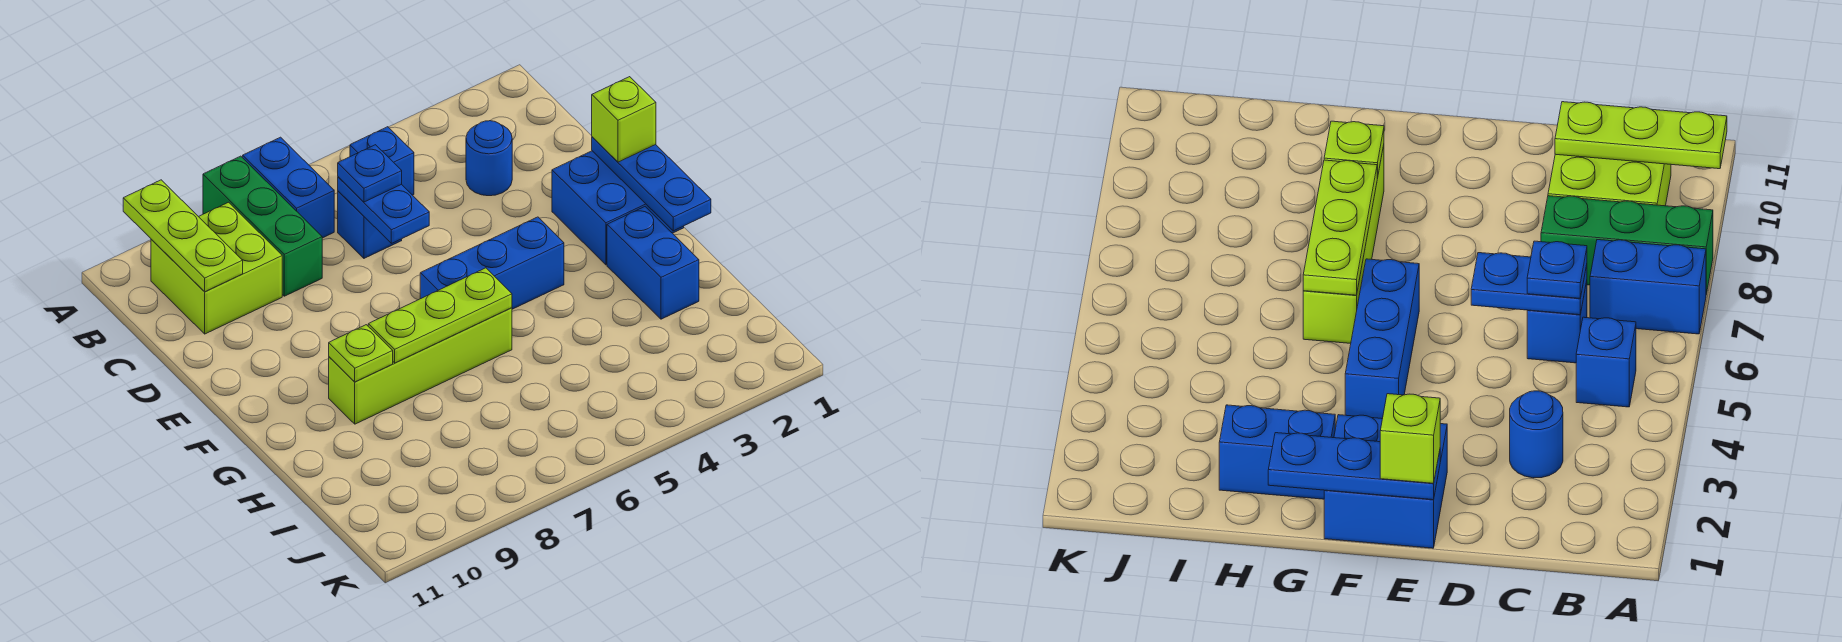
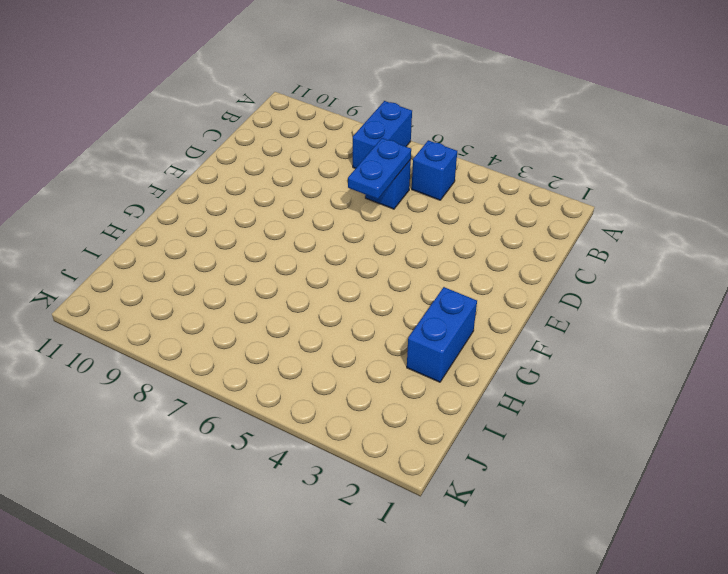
none -> green 1x3 brick [203,156,322,296]
none -> lime 2x2 brick [151,202,282,334]
none -> blue 1x1 round brick [466,121,512,196]

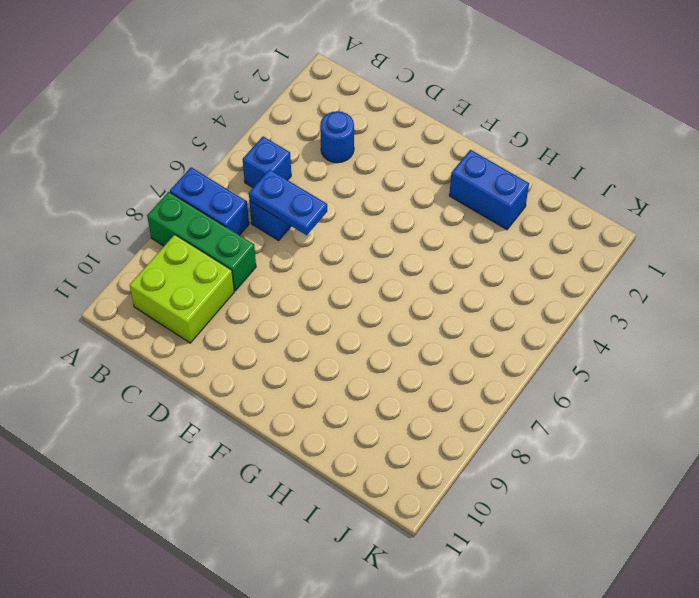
none -> blue 2x2 brick [552,151,684,265]
none -> blue 1x3 brick [420,217,564,309]
none -> lime 1x4 brick [329,308,512,424]

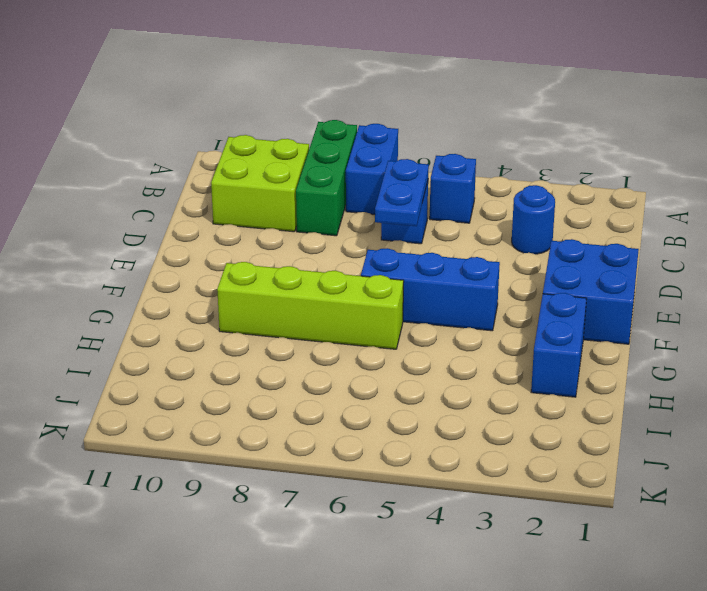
none -> lime 1x3 plate [123,180,243,292]
none -> blue 1x3 plate [592,137,711,231]
none -> lime 1x3 plate [368,268,512,363]

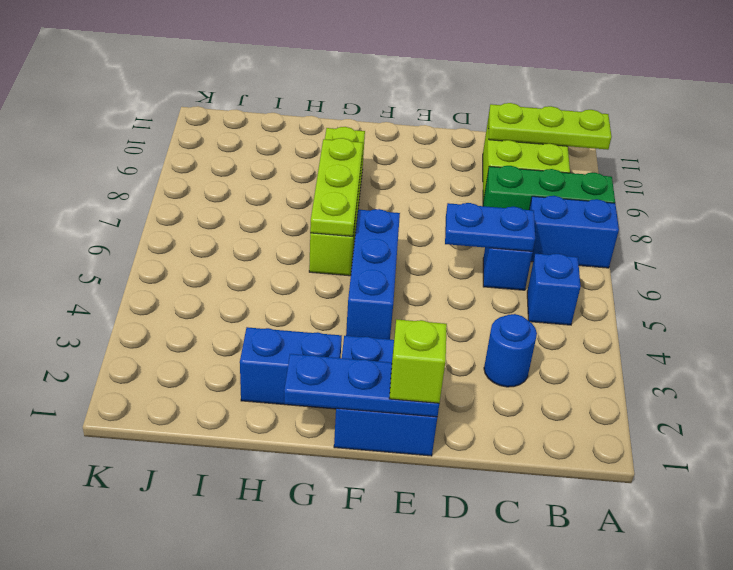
none -> lime 1x1 plate [329,325,393,382]
none -> blue 1x1 plate [338,145,402,202]

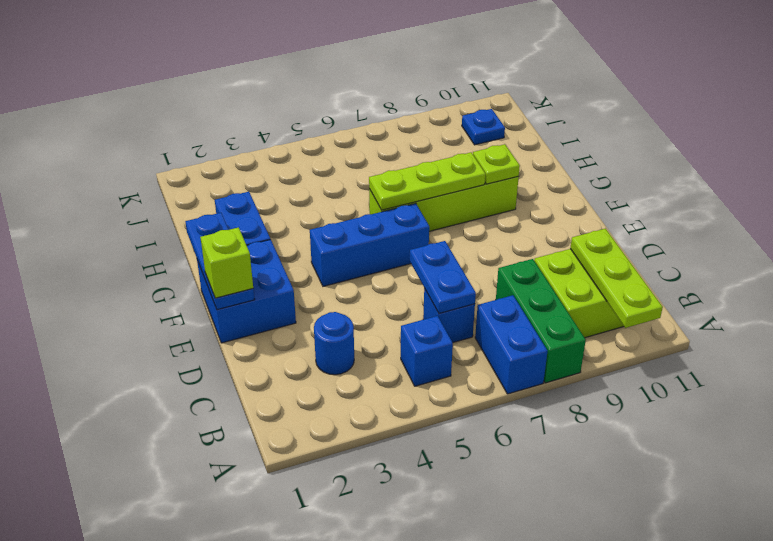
blue 1x1 plate [462,109,505,145] -> blue 1x1 plate moved to [338,145,402,202]

